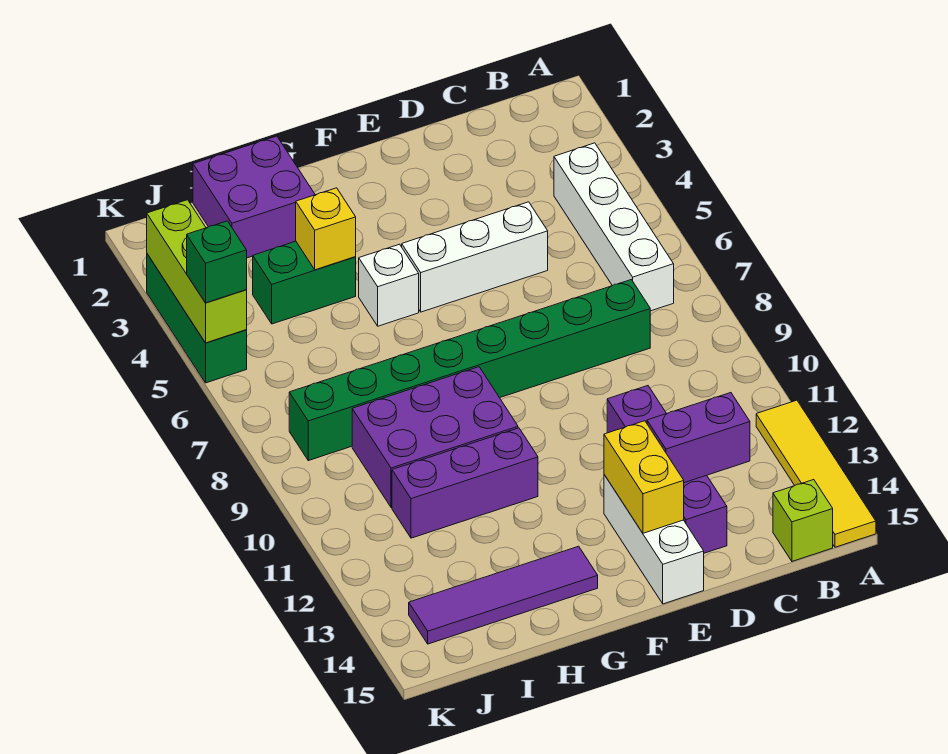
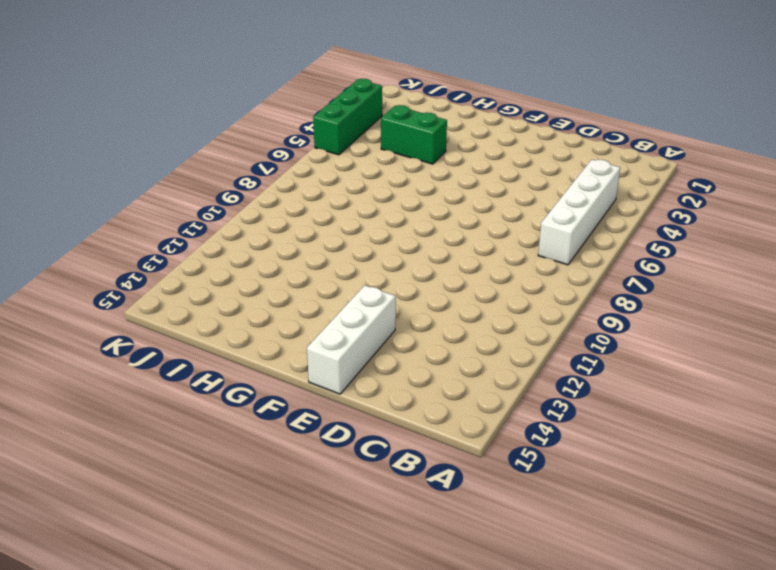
none -> yellow 1x4 tile [756,400,876,547]
none -> lime 1x1 brick [773,480,833,561]
none -> green 1x8 brick [289,280,650,461]

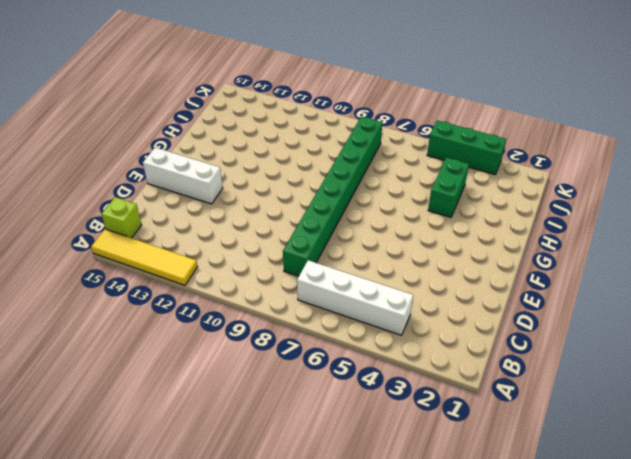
none -> white 1x3 brick [402,202,548,312]
none -> purple 1x4 brick [607,386,727,553]
none -> white 1x1 brick [359,244,419,326]

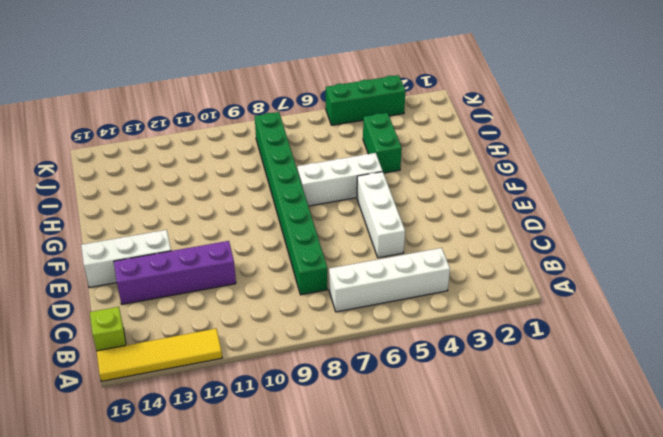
white 1x3 brick [297,153,383,206] -> white 1x1 brick [359,244,419,326]
none -> purple 2x3 brick [352,367,518,508]
none -> purple 1x3 brick [392,428,538,538]
none -> purple 1x4 tile [409,546,598,644]

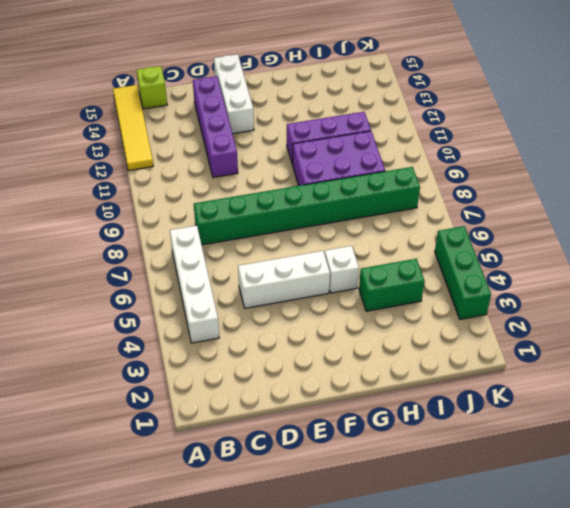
none -> purple 1x4 tile [409,546,598,644]
none -> purple 2x2 brick [193,136,315,258]
none -> purple 1x2 brick [647,393,750,483]

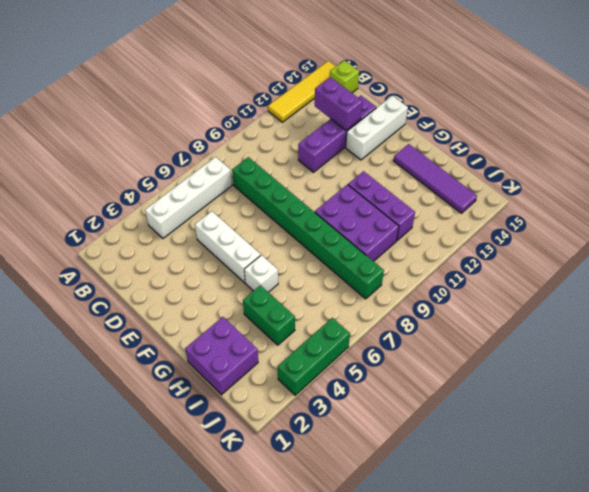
none -> yellow 1x2 brick [604,421,684,533]
none -> yellow 1x1 brick [296,188,356,270]
none -> lime 1x3 brick [147,200,247,343]

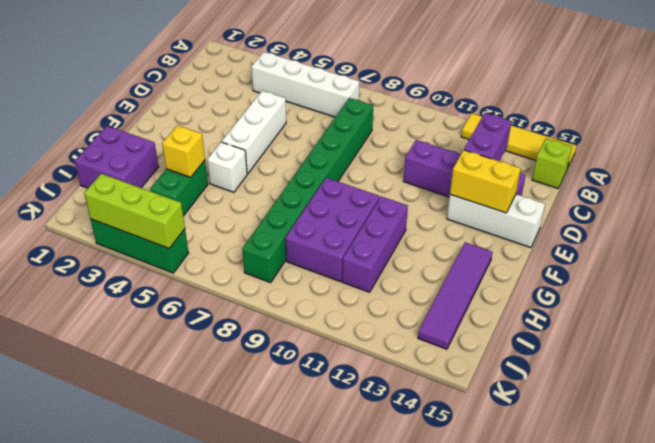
none -> green 1x1 brick [187,221,247,303]

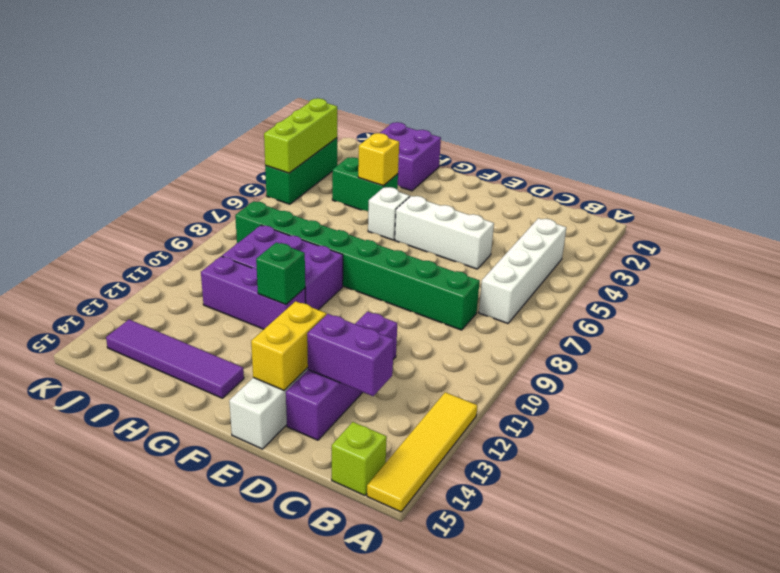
green 1x1 brick [256,242,305,305] -> green 1x1 brick moved to [187,221,247,303]

